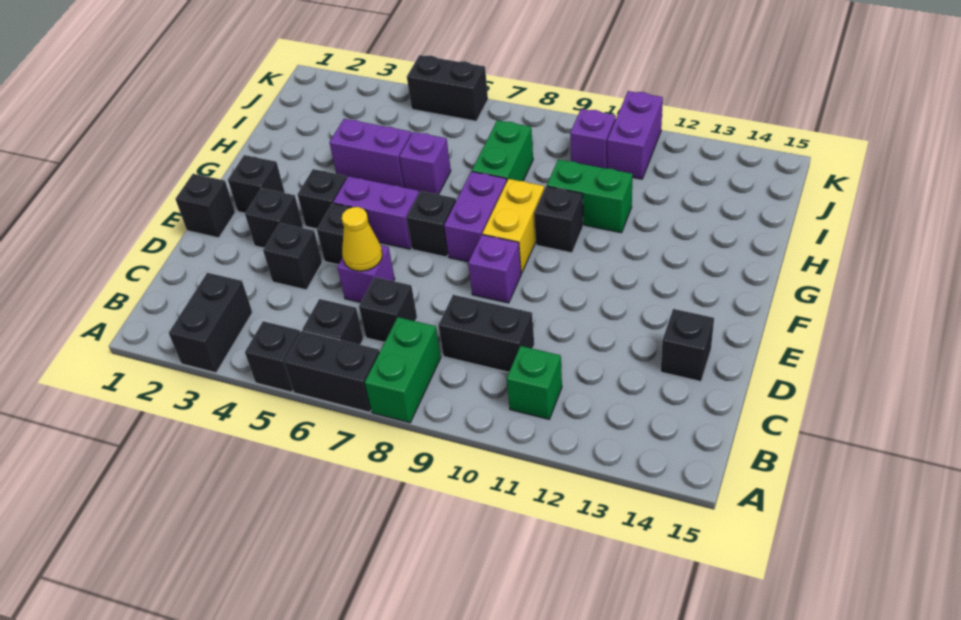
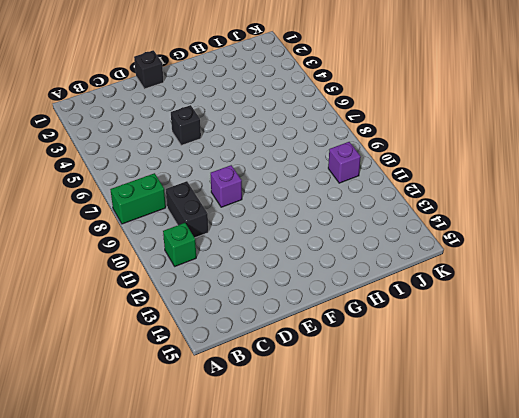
none -> black 1x2 brick [169,273,252,373]
none -> black 1x1 brick [245,321,300,392]
none -> black 1x2 brick [284,331,380,412]
none -> black 1x1 brick [303,299,363,345]

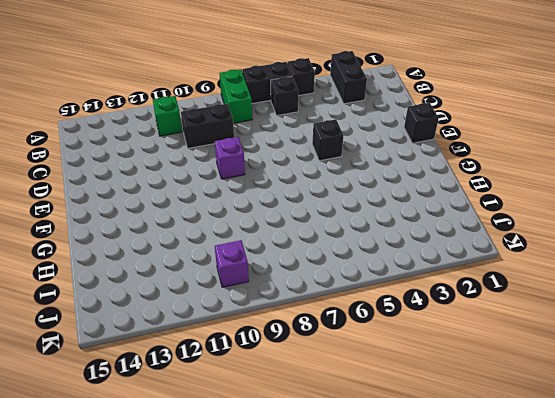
none -> black 1x1 brick [359,277,417,342]
none -> black 1x1 brick [263,223,322,290]
none -> purple 1x1 brick [337,245,395,302]
none -> black 1x1 brick [661,309,714,381]

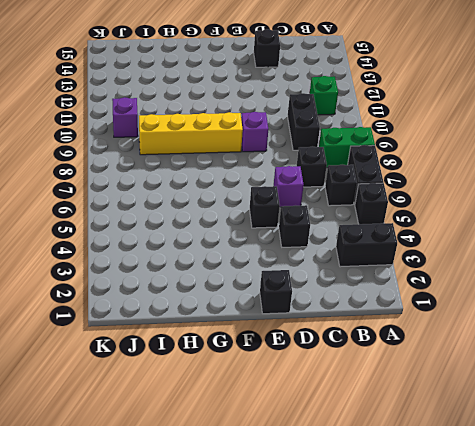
yellow 1x4 brick [139,112,243,155] -> yellow 1x2 brick [482,179,544,273]
none -> black 1x1 brick [245,188,303,248]
none -> black 1x1 brick [228,155,285,213]
none -> black 1x1 brick [298,169,347,229]
none -> purple 1x2 brick [333,176,419,249]

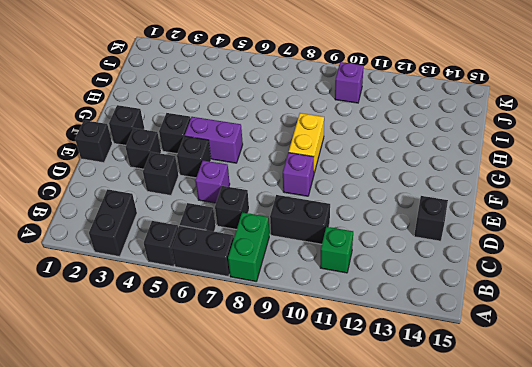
none -> black 1x1 brick [406,191,456,257]
none -> purple 1x2 brick [444,171,507,262]
none -> black 1x1 brick [534,186,583,253]
none -> purple 1x2 brick [329,119,412,187]

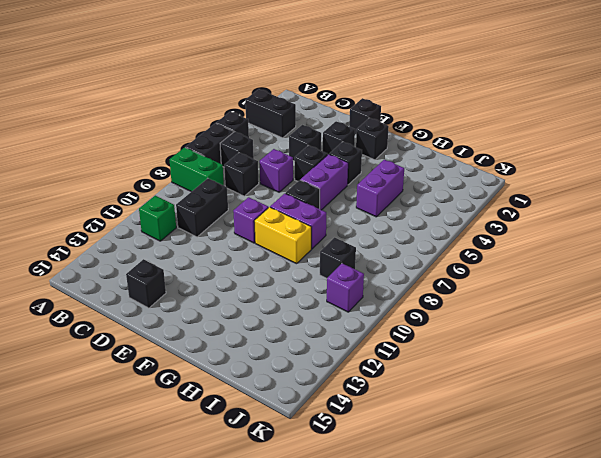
black 1x1 brick [320,238,356,278] -> black 1x1 brick moved to [534,186,583,253]
none -> purple 1x1 brick [400,132,451,195]
none -> green 1x2 brick [472,120,533,181]
none -> green 1x2 brick [547,160,633,233]
none -> purple 1x2 brick [607,91,663,179]

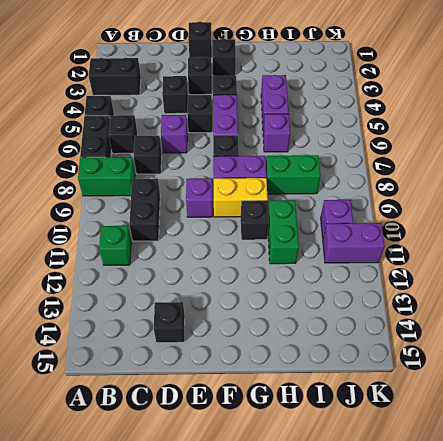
none -> black 1x2 brick [407,55,488,121]
none -> yellow 1x1 cone [342,207,382,271]

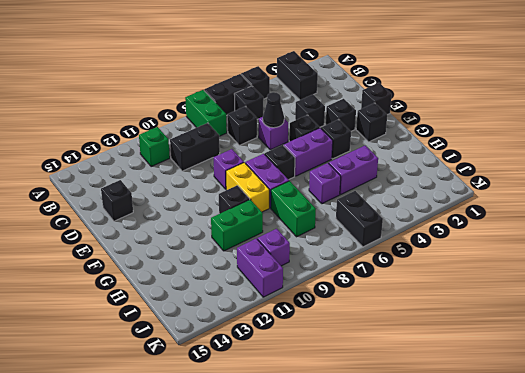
black 1x1 cone [263,92,284,128] -> yellow 1x1 cone [342,207,382,271]
black 1x2 brick [336,191,383,247] -> black 1x2 brick turned to [407,55,488,121]

